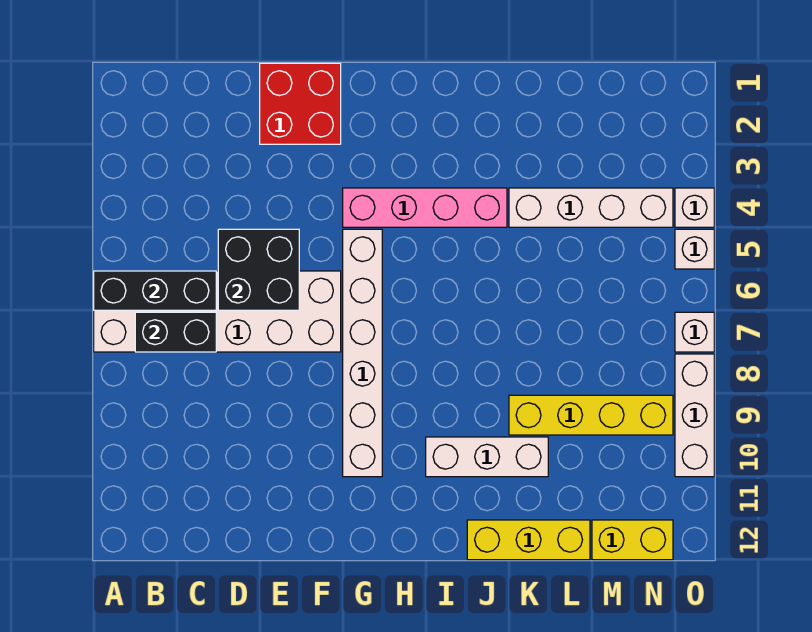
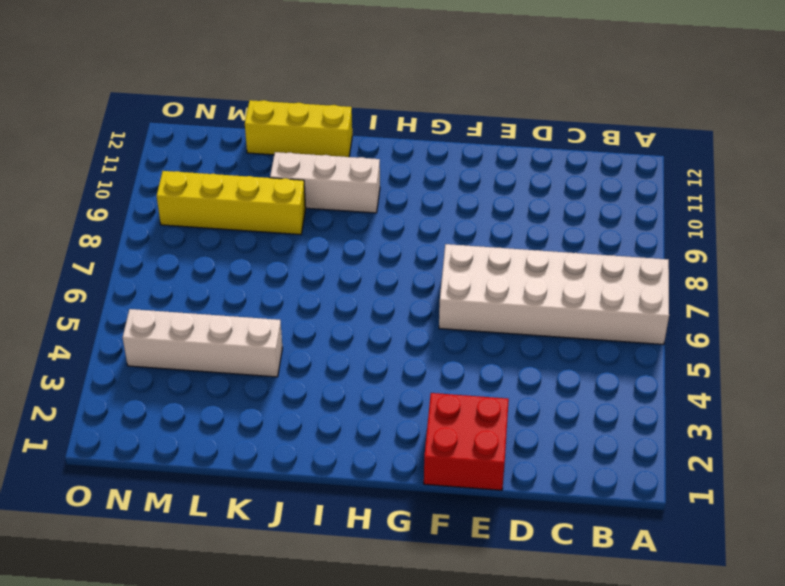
none -> pink 1x4 brick [343,188,507,227]
none -> white 1x6 brick [343,229,382,477]
none -> yellow 1x2 brick [592,520,673,560]

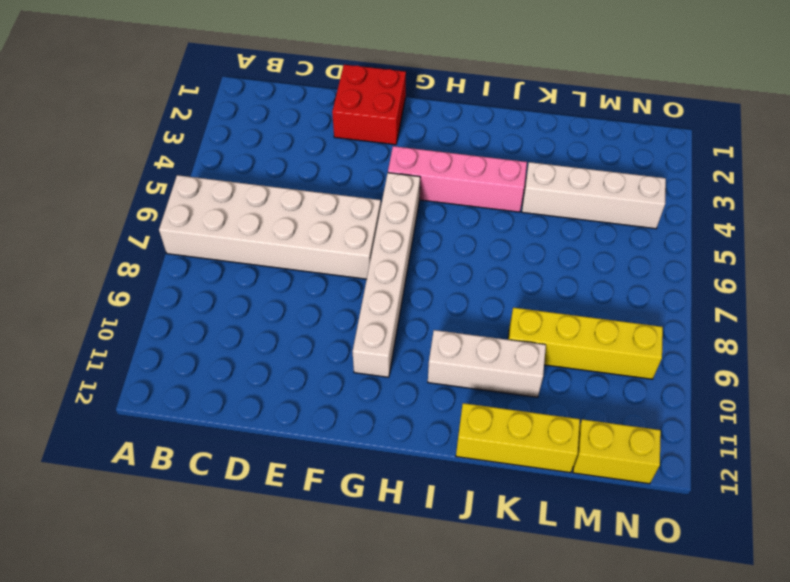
none -> white 1x1 brick [675,188,714,227]
none -> white 1x1 brick [675,229,714,269]
none -> white 1x1 brick [675,312,714,352]

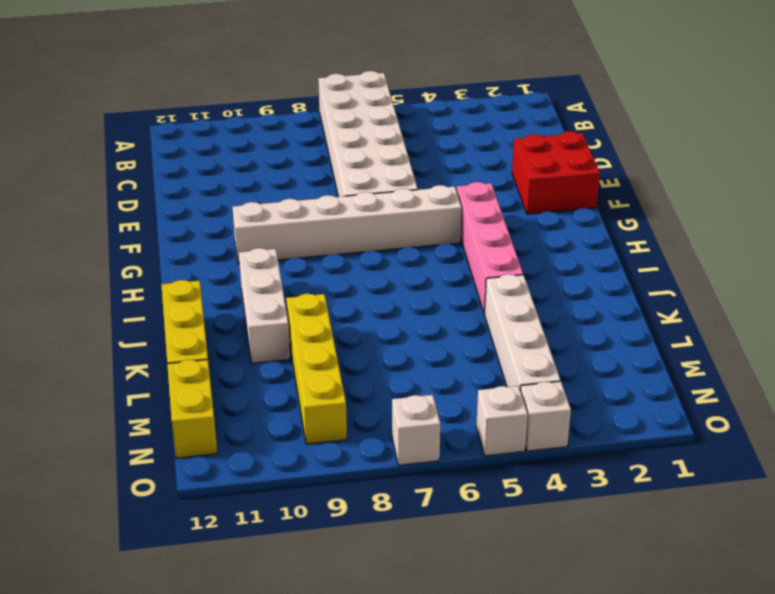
none -> white 1x3 brick [675,354,714,477]
none -> black 1x3 brick [94,271,216,310]
none -> black 1x2 brick [135,312,216,352]

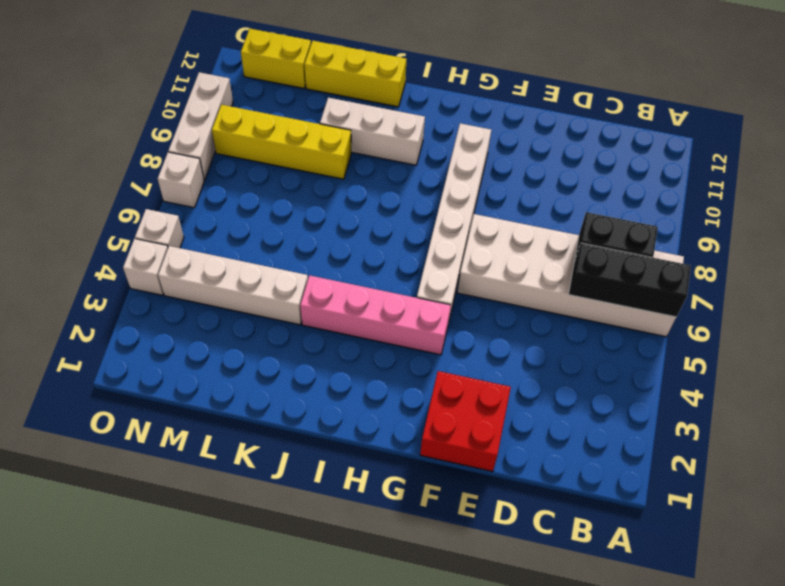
none -> black 2x2 brick [218,229,299,310]

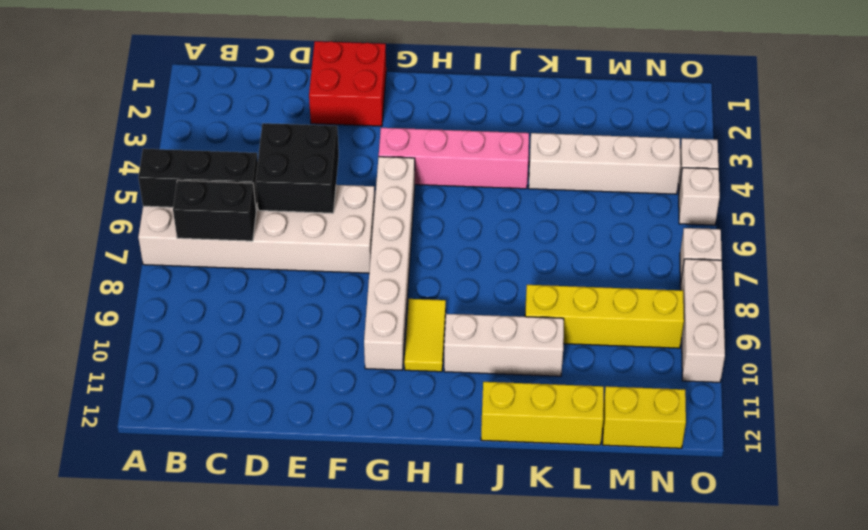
yellow 1x2 tile [404,299,446,372] -> none

